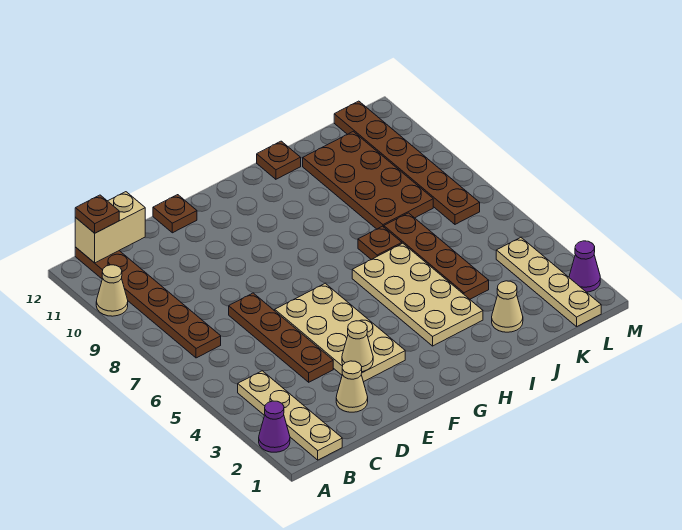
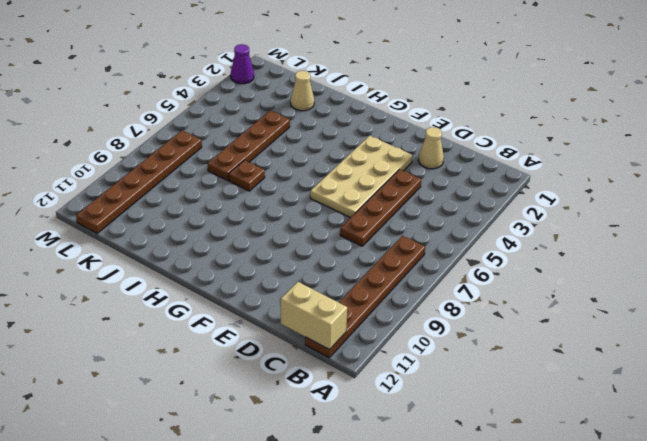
none -> purple 1x1 cone [259,401,290,452]
none -> tan 1x1 cone [96,265,128,316]
none -> tan 1x4 plate [238,371,342,460]

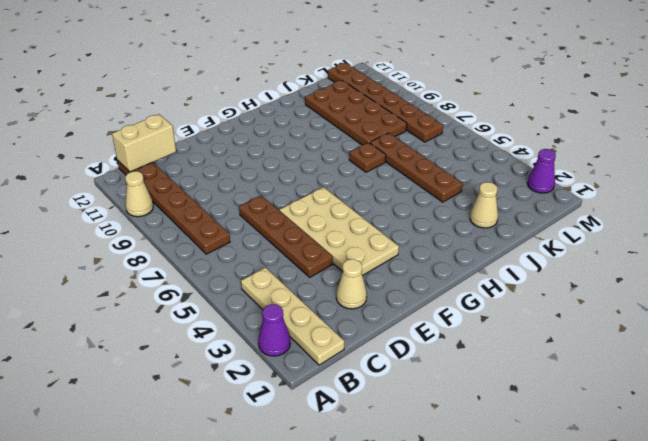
none -> brown 1x1 plate [153,195,197,233]
none -> tan 2x4 plate [352,243,483,346]
none -> brown 1x1 plate [257,141,301,179]

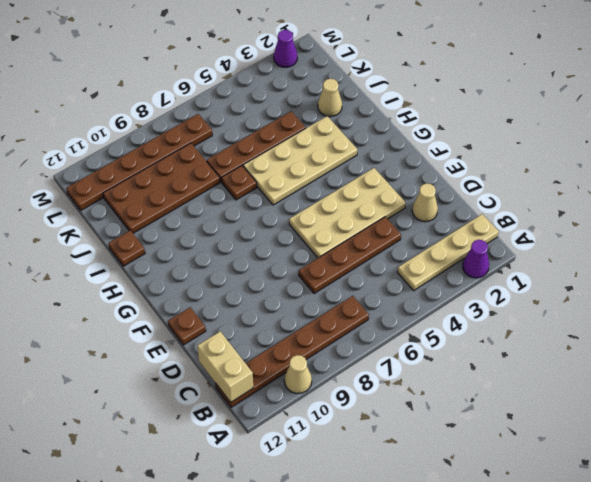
none -> tan 1x4 plate [496,238,601,327]
none -> tan 1x1 cone [342,321,373,372]
none -> brown 1x1 plate [75,195,119,233]

